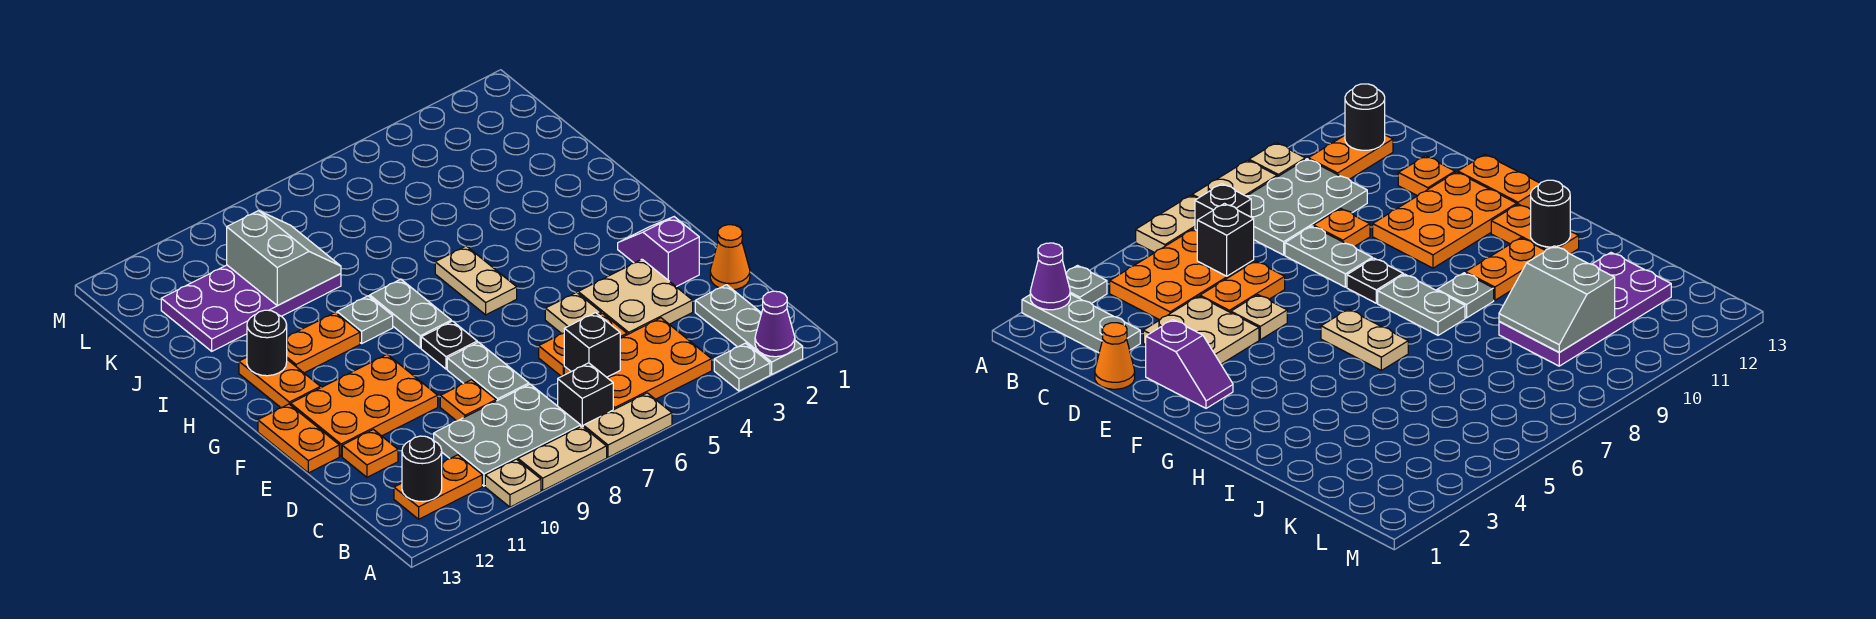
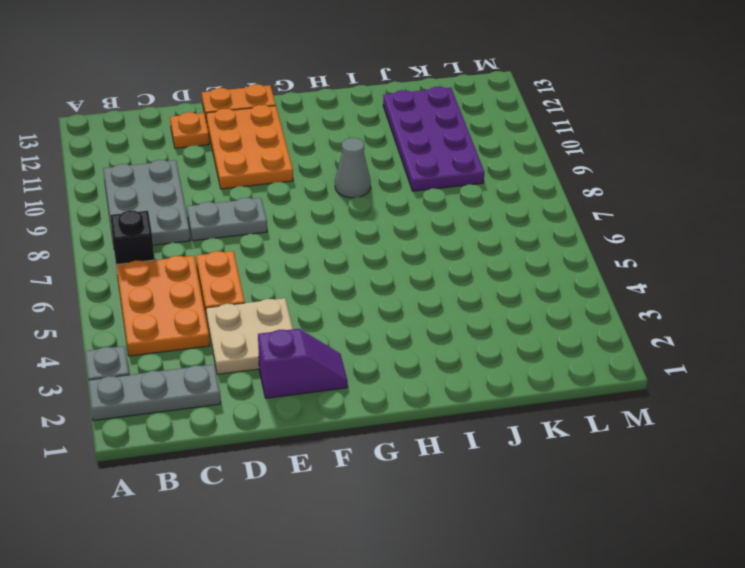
grey 1x1 cone [335,138,371,198] -> grey 1x1 plate [337,296,393,343]
none -> tan 1x2 plate [583,393,672,457]
none -> tan 1x2 plate [518,426,607,490]
none -> tan 1x1 plate [485,459,541,507]
none -> orange 1x2 plate [394,455,482,519]

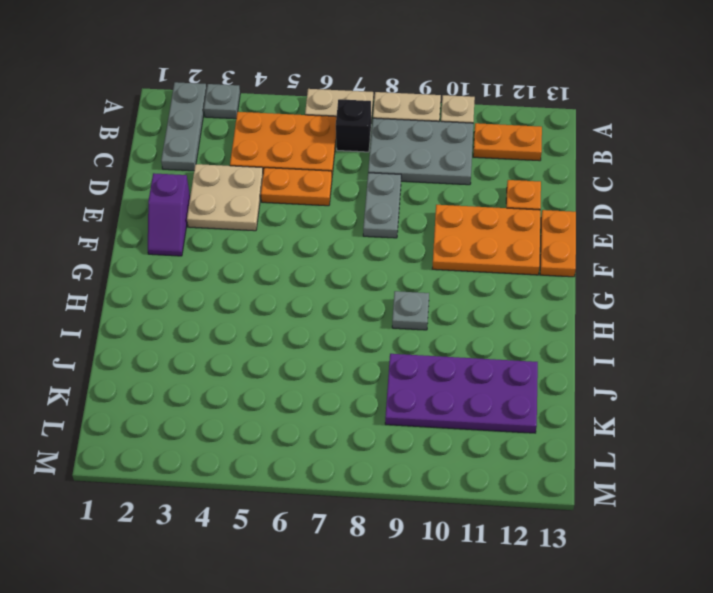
none -> orange 1x1 cone [710,225,750,290]
none -> orange 1x1 plate [440,380,496,421]
none -> tan 1x1 plate [545,292,601,334]
none -> black 1x1 plate [421,321,477,369]

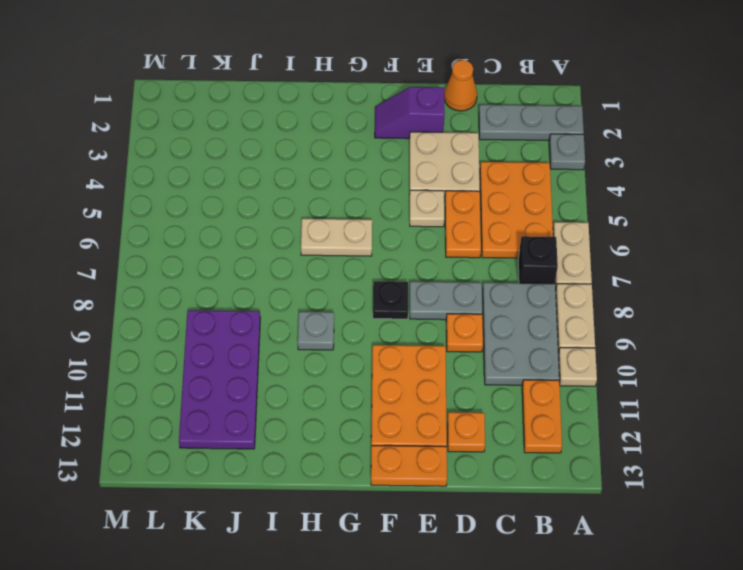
none -> grey 1x2 plate [370,279,451,348]
none -> orange 1x2 plate [239,357,320,408]
none -> orange 1x2 plate [287,312,360,373]
none -> purple 1x1 cone [755,291,795,357]

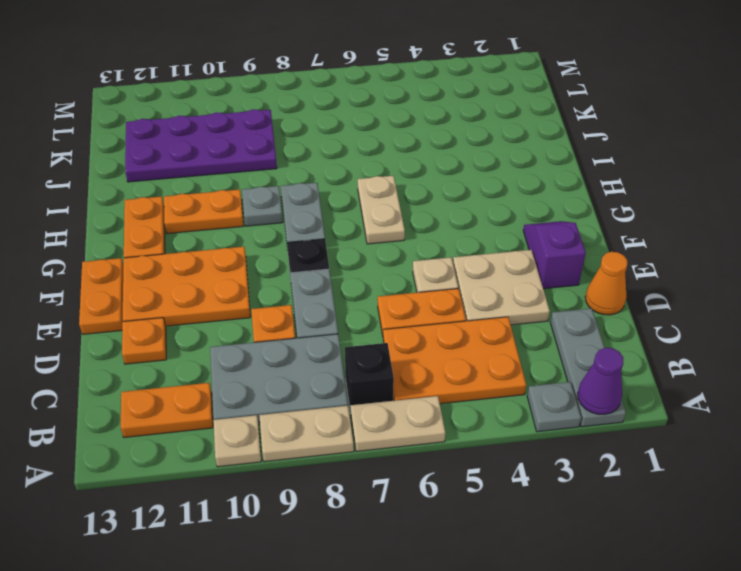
none -> black 1x1 round brick [402,436,442,502]
none -> black 1x1 brick [564,313,620,377]
none -> black 1x1 round brick [247,310,287,376]
none -> grey 2x2 slope [227,211,341,306]

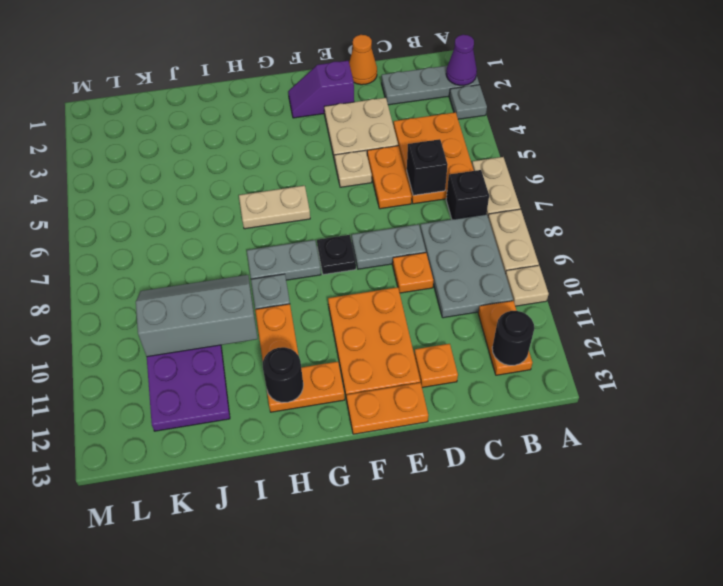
grey 2x3 slope [136,275,258,357] -> grey 2x2 slope [227,211,341,306]

